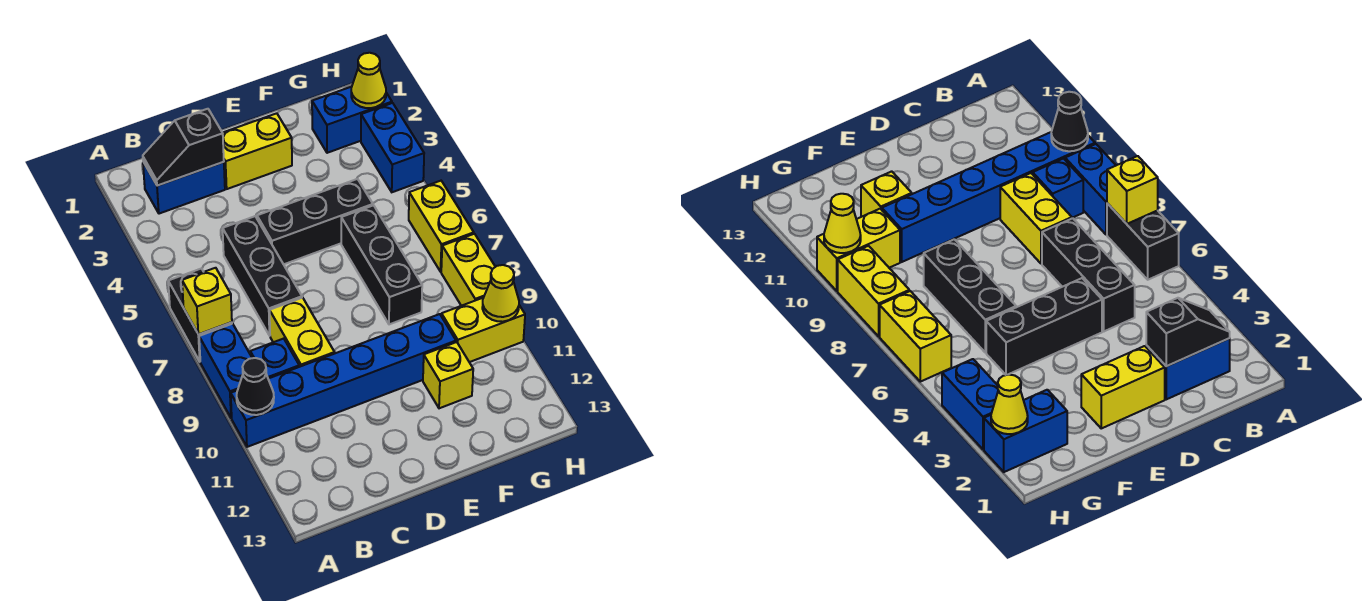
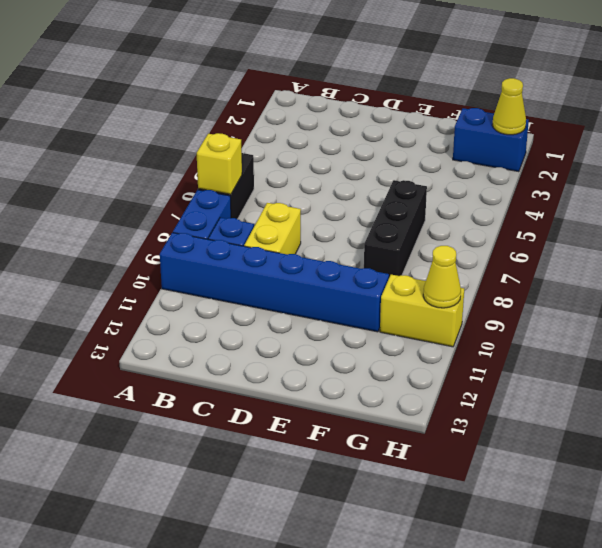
none -> blue 1x2 brick [143,162,225,214]
none -> black 1x3 brick [223,216,302,336]
none -> yellow 1x2 brick [223,113,292,189]

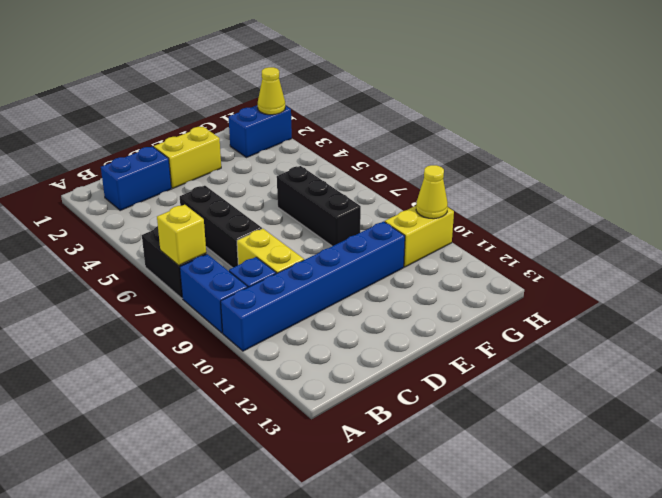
none -> black 1x3 brick [257,179,373,264]
none -> yellow 1x1 brick [423,342,473,408]
none -> blue 1x2 brick [361,103,424,192]

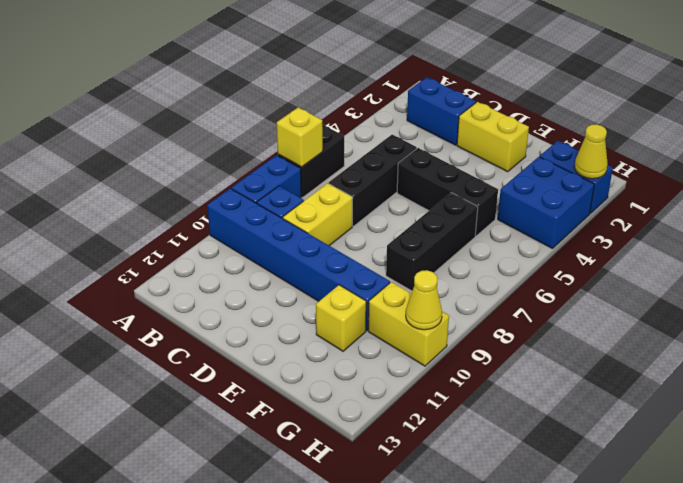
blue 2x2 brick [498,157,594,249] -> blue 1x2 brick [361,103,424,192]
none -> yellow 1x2 brick [409,181,474,272]
none -> yellow 1x2 brick [441,234,495,306]
none -> black 1x1 cone [237,358,274,415]

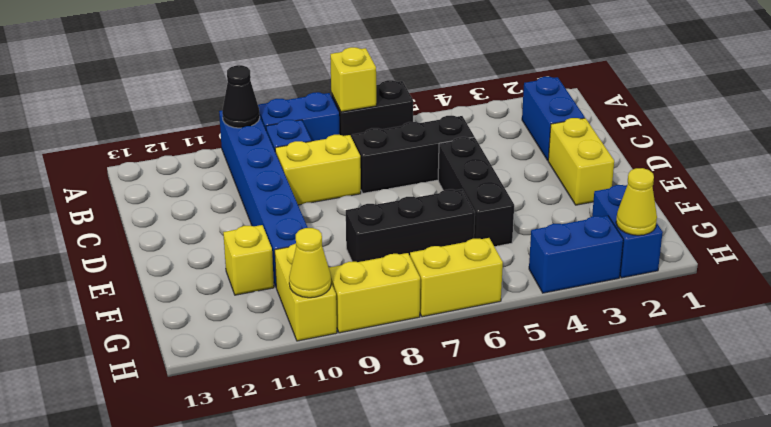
none -> black 1x2 slope [143,109,224,186]

